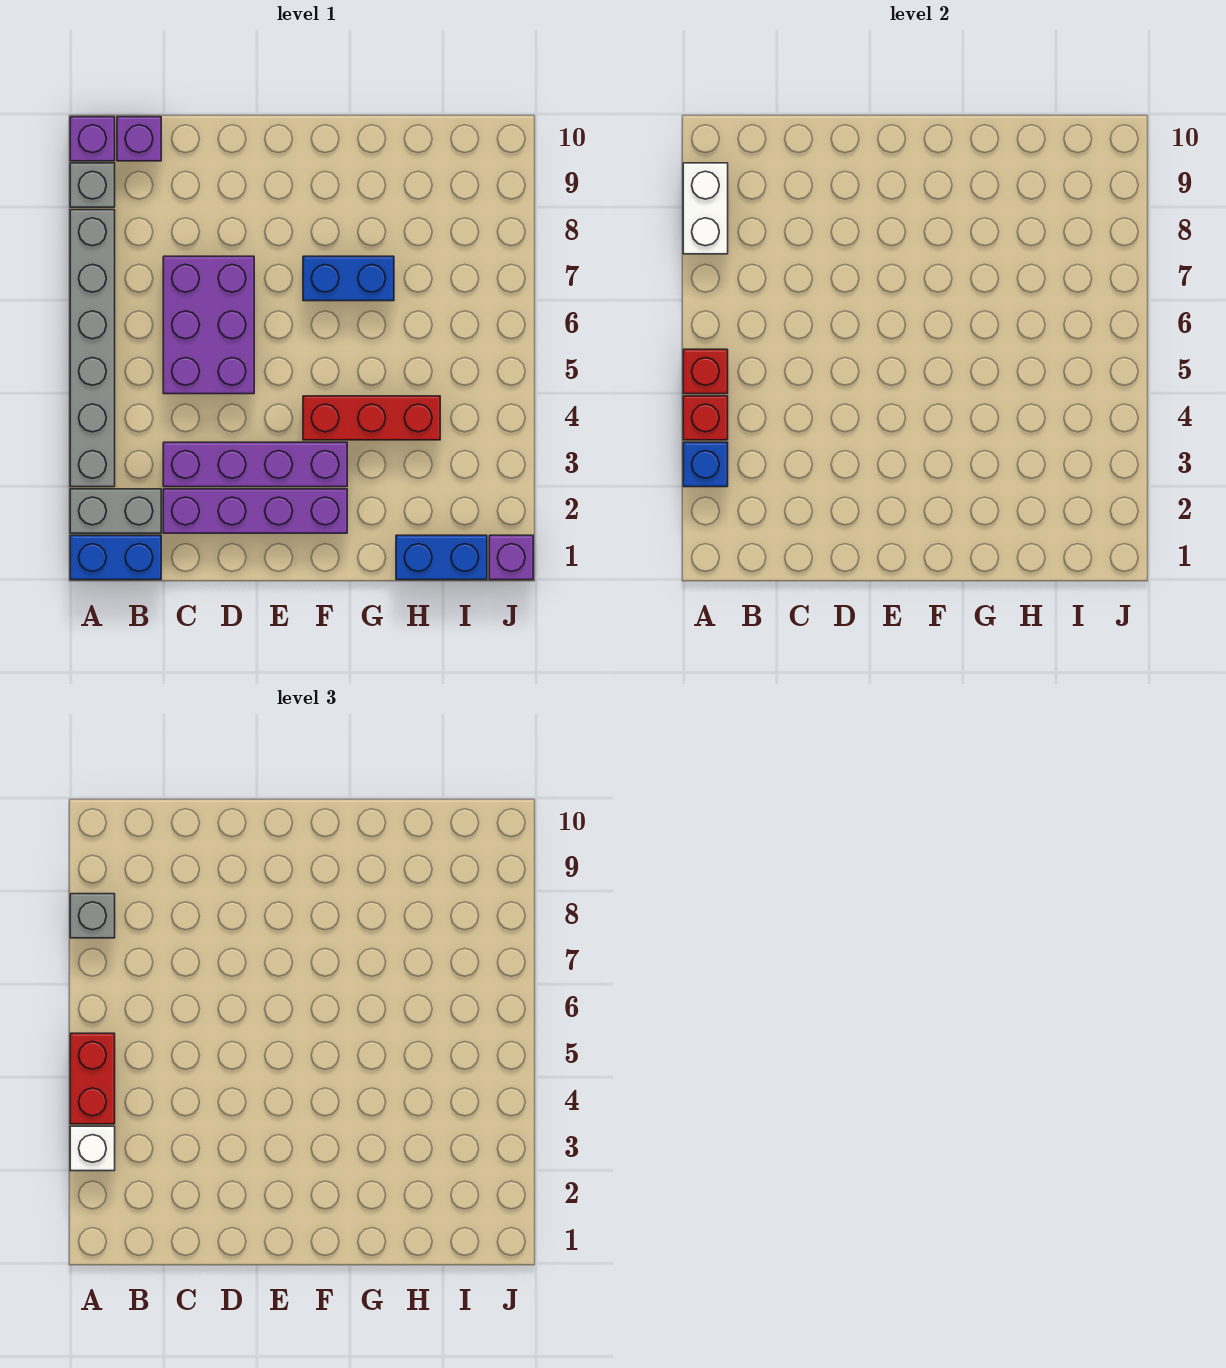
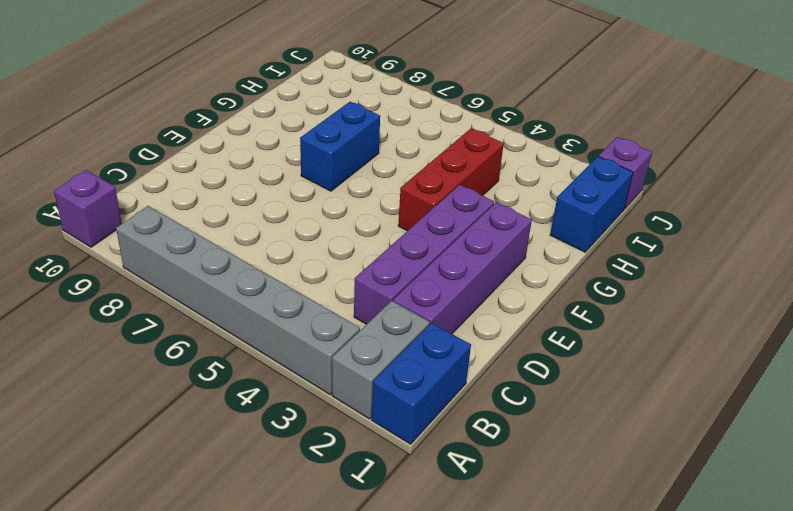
none -> grey 1x1 brick [70,163,115,207]
none -> purple 1x1 brick [117,117,161,161]
none -> purple 2x3 brick [163,256,254,394]

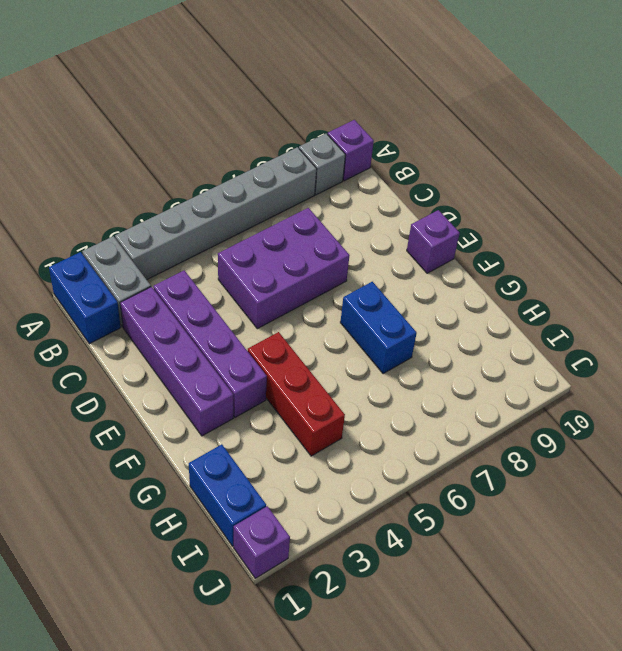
purple 1x1 brick [407,210,460,273] -> purple 1x1 brick moved to [117,117,161,161]
none -> blue 1x1 brick [683,442,728,487]
none -> red 1x1 brick [683,396,728,440]
none -> red 1x1 brick [683,349,728,394]

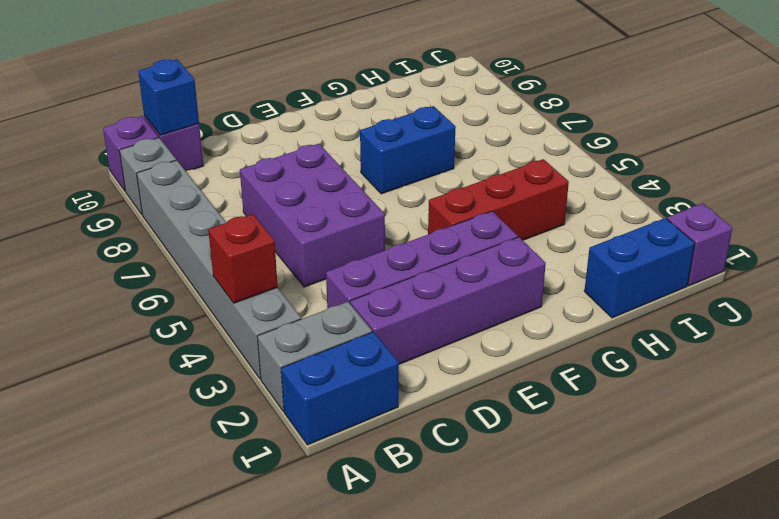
blue 1x1 brick [138,60,199,135] -> blue 1x1 brick moved to [683,442,728,487]
none -> red 1x1 brick [683,349,728,394]
none -> white 1x2 brick [683,163,728,254]
none -> white 1x1 brick [70,1126,115,1171]

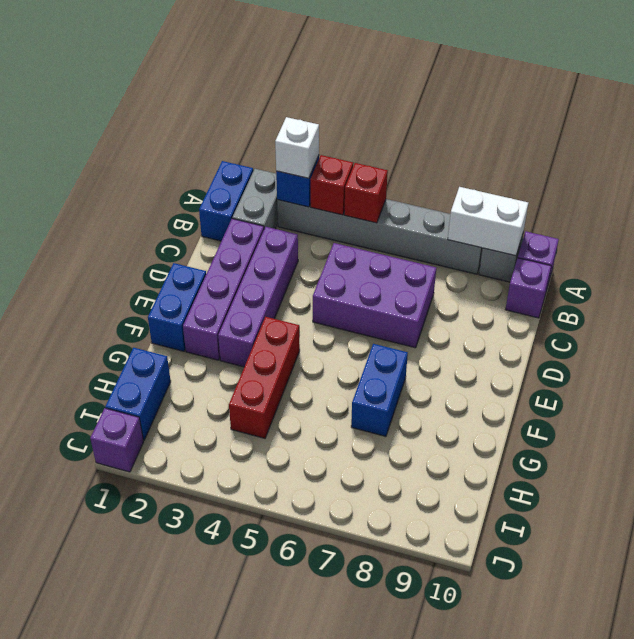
blue 1x2 brick [148,263,206,351] -> none
none -> red 1x2 brick [70,1033,115,1124]
none -> grey 1x1 brick [70,894,115,938]

